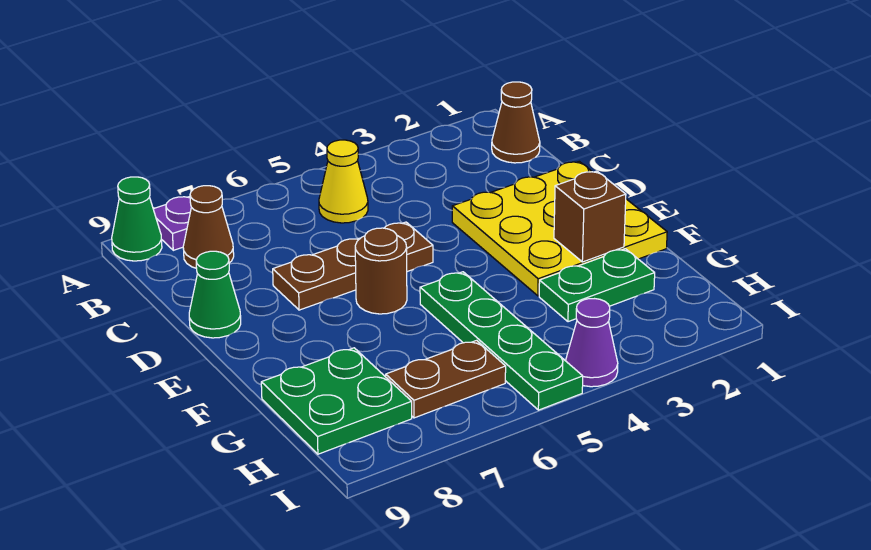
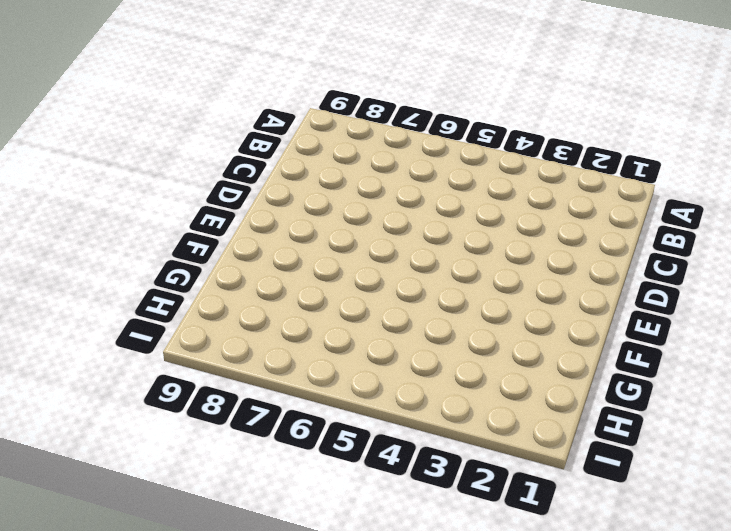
none -> purple 1x1 plate [153,197,191,250]
none -> green 1x1 cone [112,177,162,261]
none -> brown 1x1 cone [492,82,540,163]

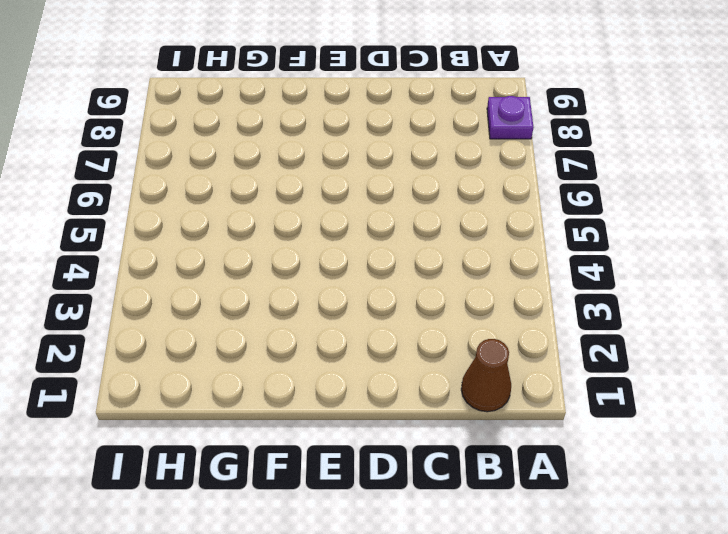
none -> green 1x1 cone [112,177,162,261]
none -> yellow 1x1 cone [319,140,368,223]
none -> brown 1x1 cone [183,186,234,268]

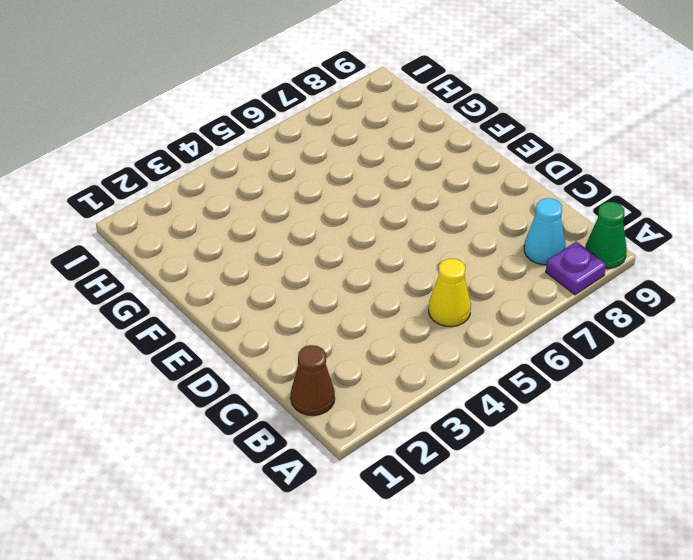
cyan 1x1 cone [524,198,565,265] -> brown 1x1 cone [183,186,234,268]
none -> yellow 3x3 plate [452,161,667,296]
none -> brown 1x3 plate [273,222,433,310]
none -> green 1x1 cone [189,251,241,338]

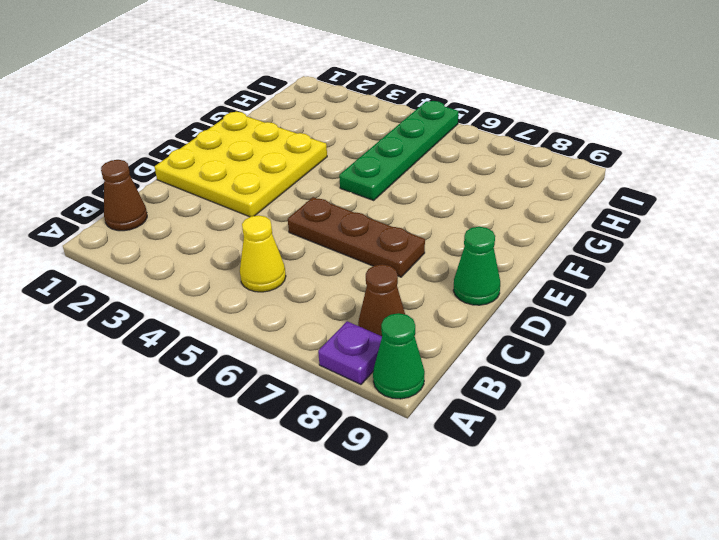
none -> brown 1x1 round brick [355,228,407,314]
none -> green 1x2 plate [539,249,655,322]
none -> green 2x2 plate [261,348,412,454]

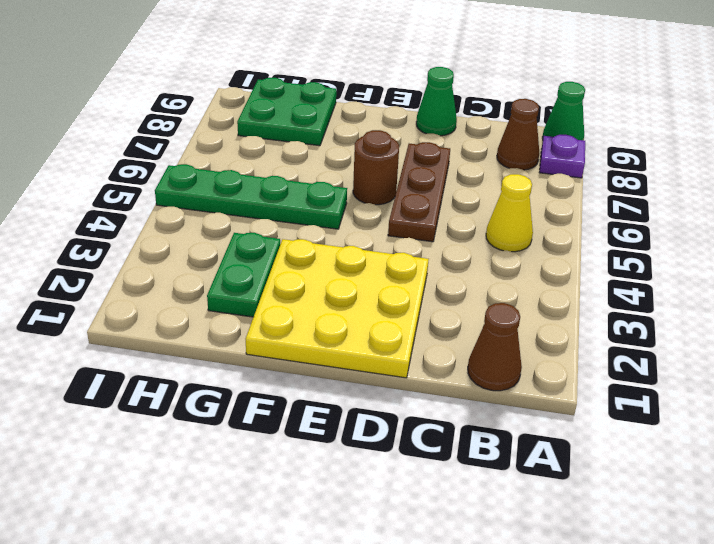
none -> brown 1x2 plate [386,340,506,418]
none -> purple 1x1 cone [566,299,618,387]
none -> brown 1x1 brick [554,171,626,262]

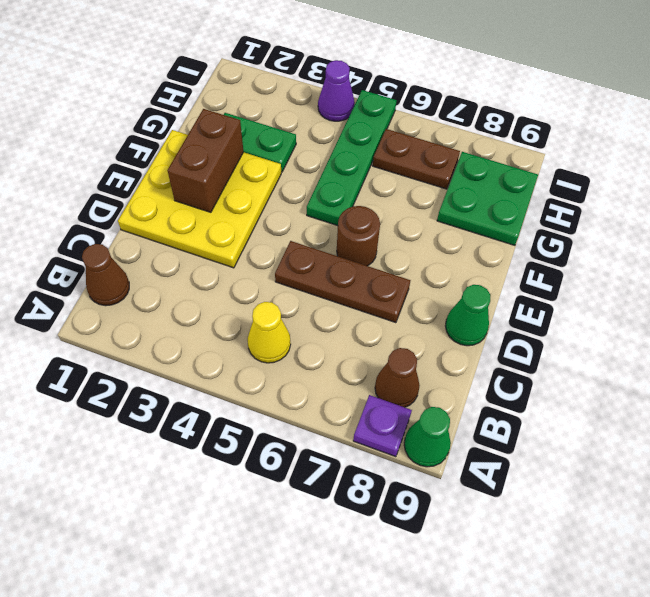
brown 1x2 brick [167,109,244,212] -> brown 1x1 brick [554,171,626,262]

